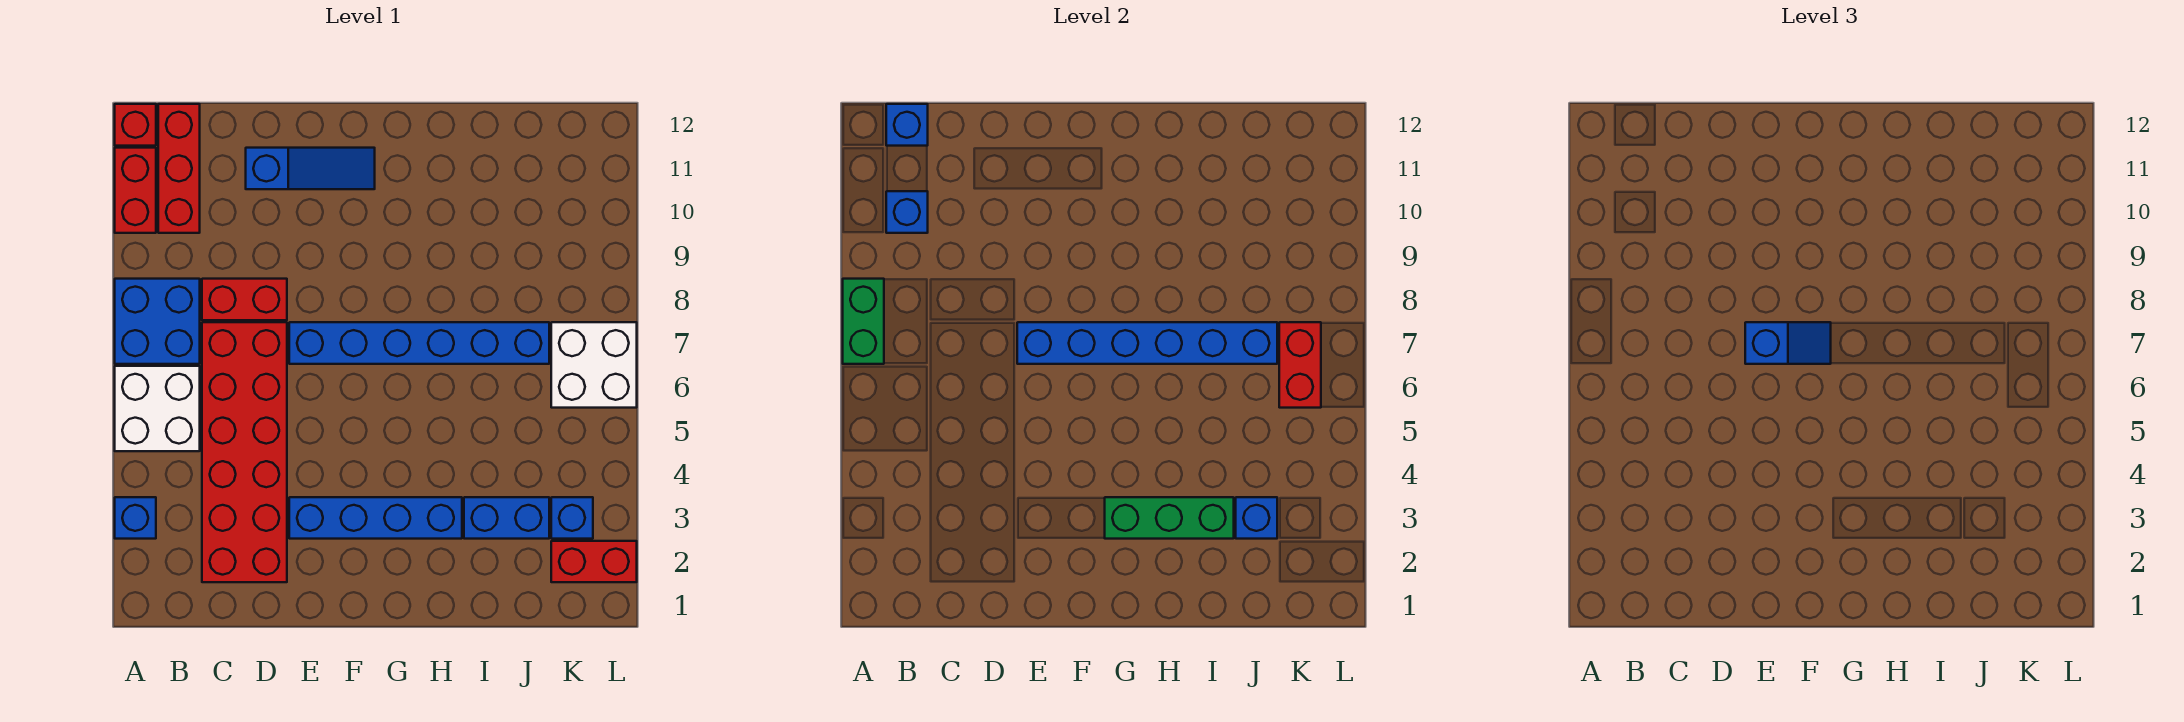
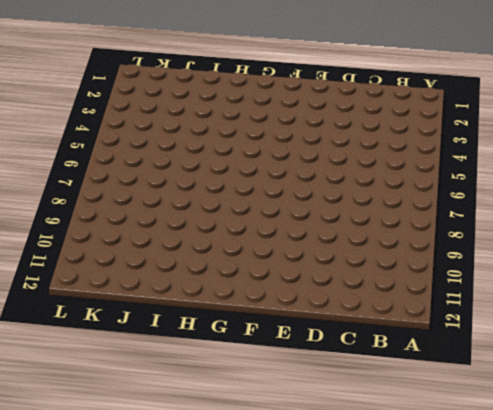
none -> blue 1x1 brick [115,497,156,539]
none -> white 2x2 brick [115,366,200,451]
none -> blue 2x2 brick [115,279,200,364]

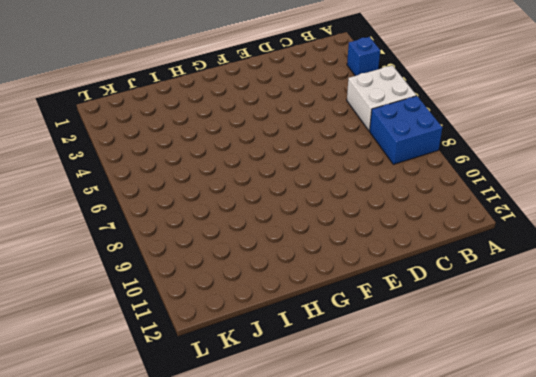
none -> red 1x2 brick [115,148,156,233]
none -> red 1x1 brick [115,104,156,146]
none -> red 1x3 brick [158,104,200,233]

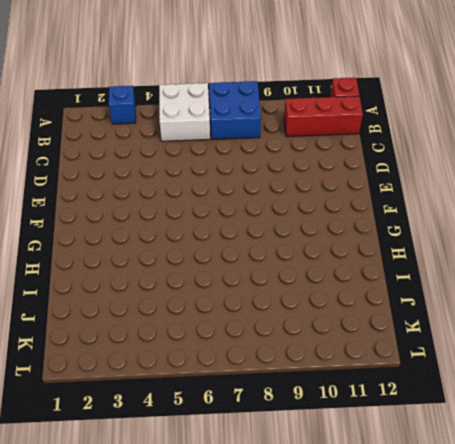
none -> red 1x2 brick [115,148,156,233]
none -> red 2x6 brick [202,322,287,582]
none -> red 1x2 brick [202,279,287,320]

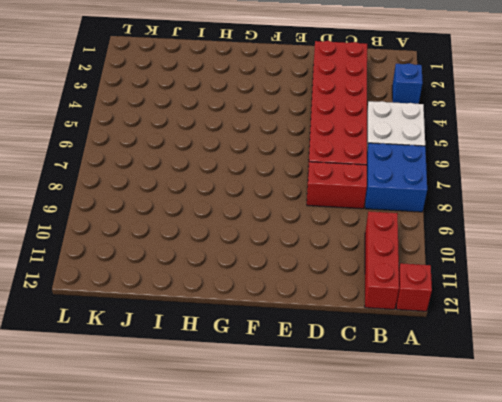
none -> red 1x2 brick [115,148,156,233]
none -> blue 1x3 slope [246,148,375,189]
none -> blue 1x4 brick [289,497,462,539]

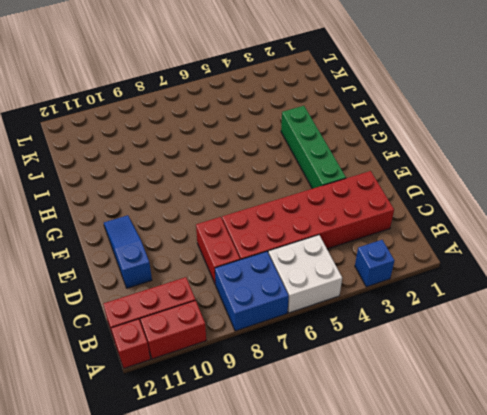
green 1x4 brick [281,106,346,189] -> blue 1x4 brick [289,497,462,539]
none -> blue 1x6 brick [289,322,549,364]
none -> blue 1x2 brick [464,497,549,539]
none -> red 1x2 brick [551,541,637,582]

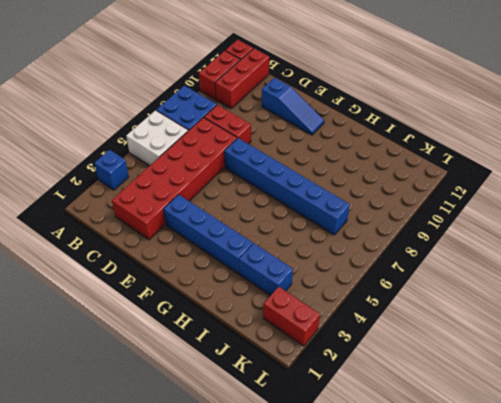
none -> blue 1x1 brick [551,497,593,539]
none -> white 2x2 brick [551,322,637,408]
none -> green 1x2 brick [843,279,884,364]

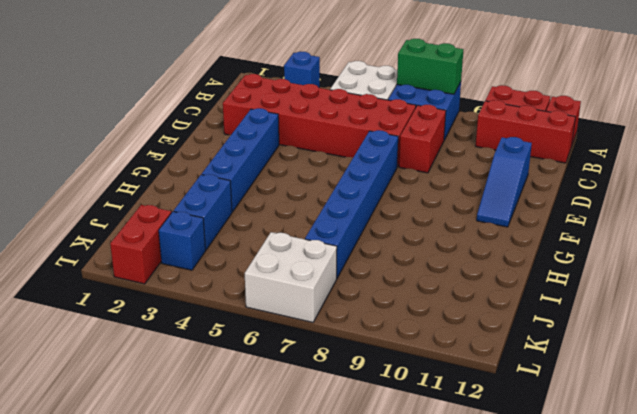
none -> blue 1x1 brick [886,191,928,233]
none -> blue 1x1 brick [886,104,928,146]
none -> blue 1x6 brick [1017,322,1277,364]

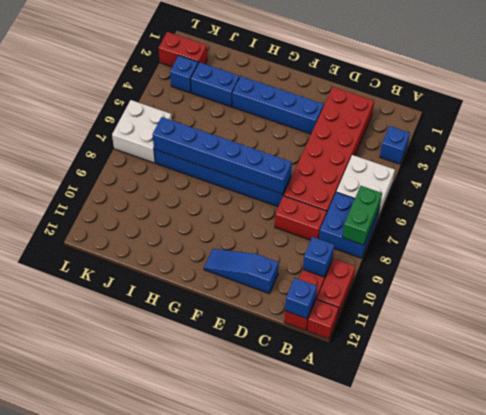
none -> green 1x3 brick [1105,497,1234,539]
none -> blue 1x1 brick [1236,497,1277,539]
none -> red 1x2 brick [1279,322,1321,408]

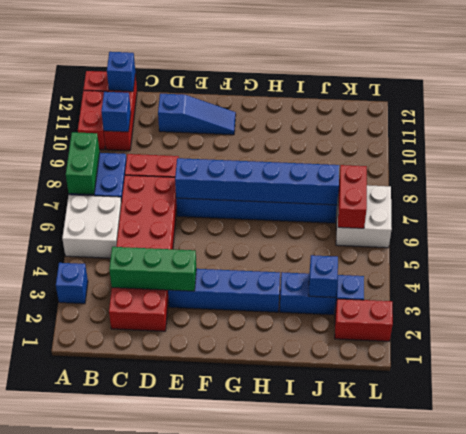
green 1x3 brick [109,247,196,291] -> green 1x3 brick moved to [1105,497,1234,539]
none -> blue 1x2 slope [1745,322,1831,364]

